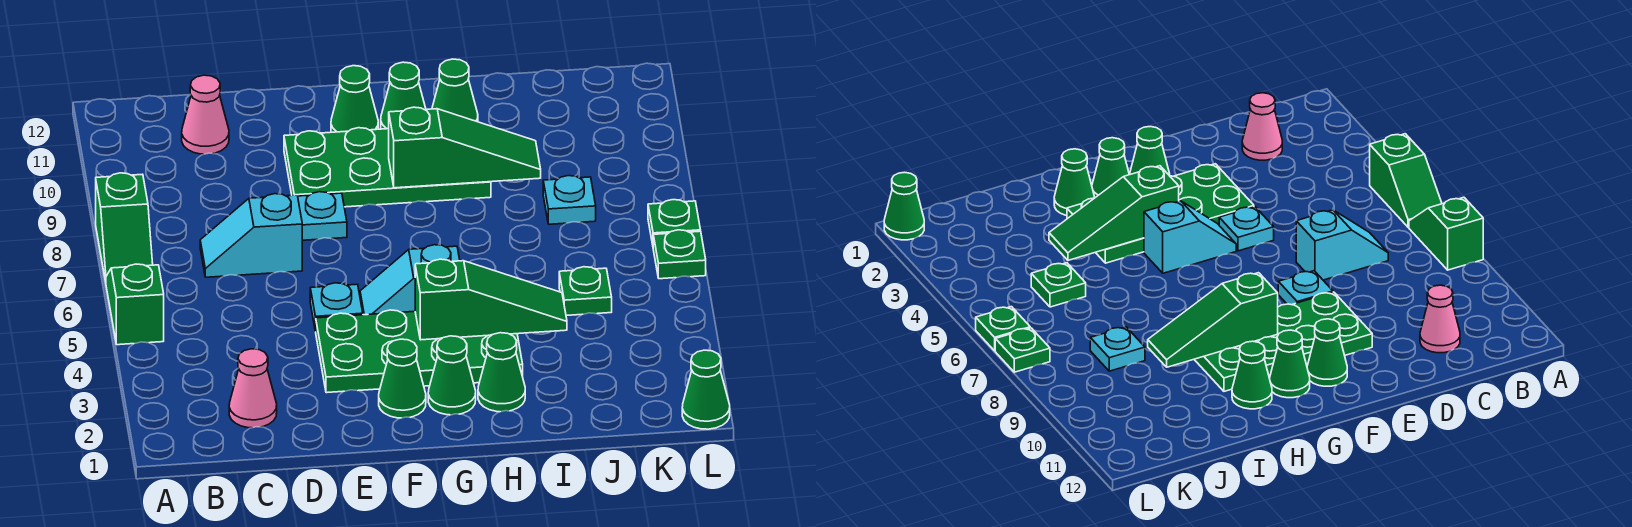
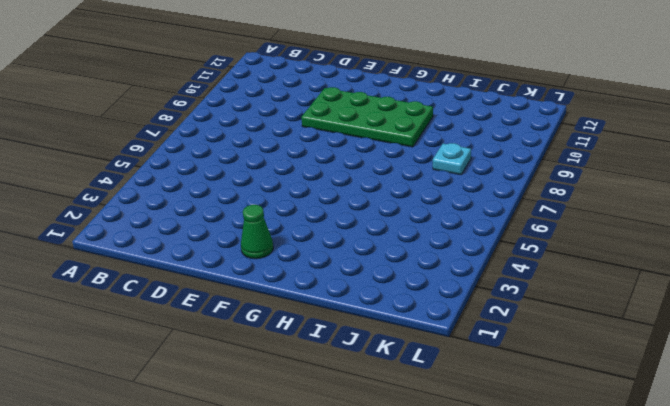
none -> green 1x2 slope [106,264,164,345]
none -> green 1x2 slope [96,173,153,282]
none -> pink 1x1 cone [229,349,277,428]

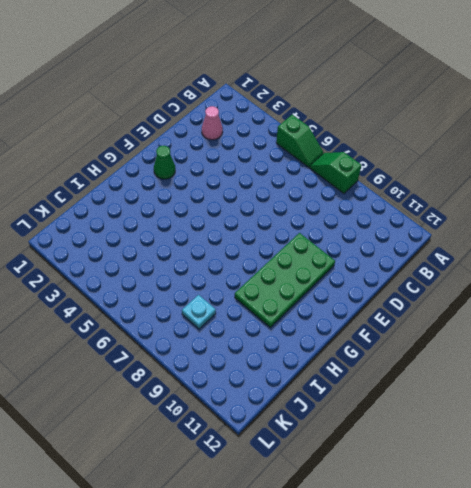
none -> cyan 1x2 slope [200,194,302,277]
none -> pink 1x1 cone [182,75,229,154]
none -> green 2x4 plate [316,310,523,393]

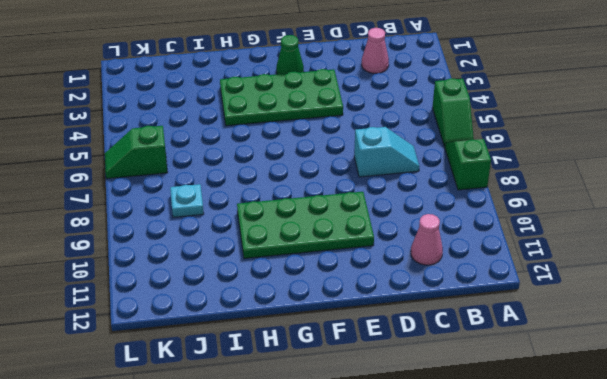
green 1x2 slope [105,126,168,179] -> green 1x1 plate [653,230,706,279]
none -> cyan 1x1 plate [310,283,363,331]
none -> cyan 1x1 plate [298,192,347,240]
none -> cyan 1x2 slope [360,245,460,315]

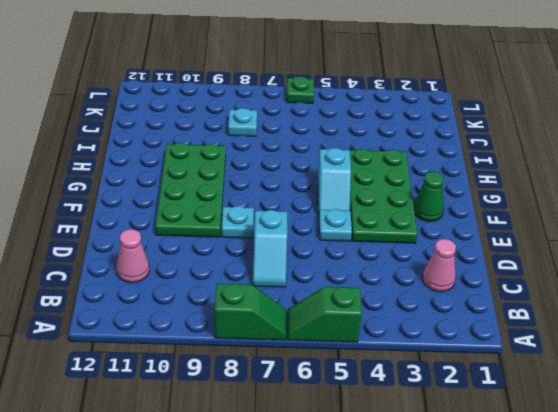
none -> green 1x1 cone [331,66,378,132]
none -> green 1x1 cone [428,336,476,415]
none -> green 1x1 cone [381,62,426,129]

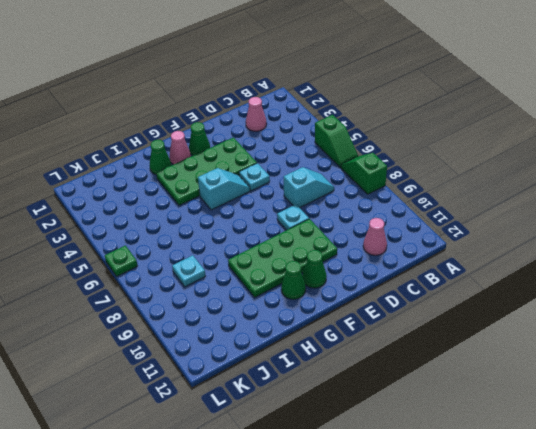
pink 1x1 cone [169,131,191,165] -> green 1x1 cone [428,336,476,415]
none -> green 1x1 cone [432,59,478,122]
none -> green 1x1 plate [559,267,612,315]
none -> green 1x1 cone [682,350,730,429]

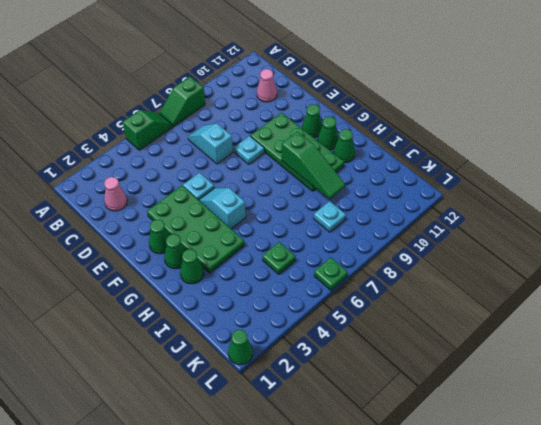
none -> green 1x1 plate [648,200,701,245]
none -> green 1x3 slope [415,259,567,340]

